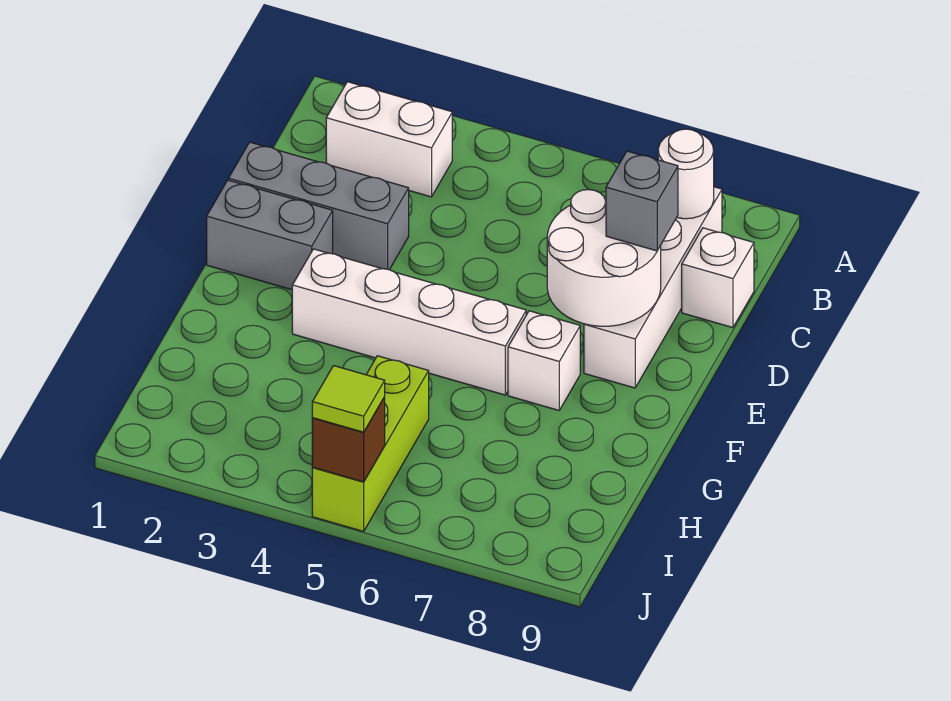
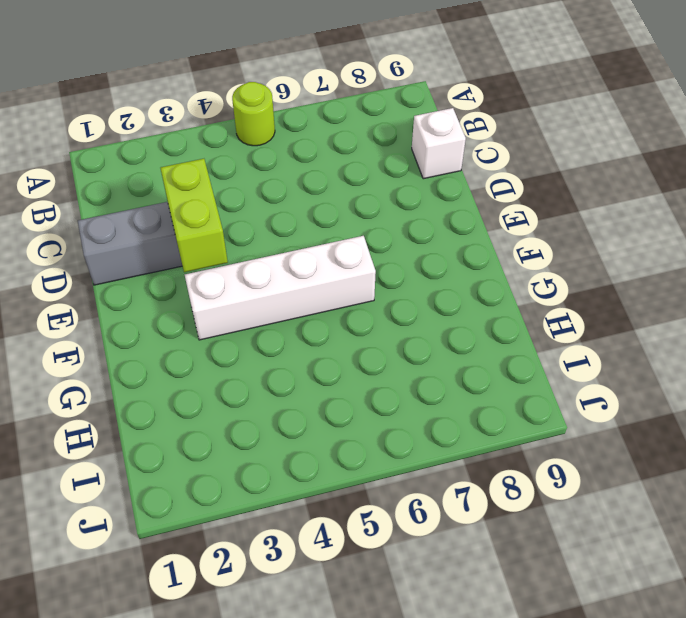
lime 1x1 round brick [232,82,275,146] -> none
lime 1x2 brick [161,159,228,272] -> none
none -> white 1x2 brick [326,82,452,197]
none -> white 1x4 brick [584,187,722,388]
none -> grey 1x2 brick [207,180,333,290]

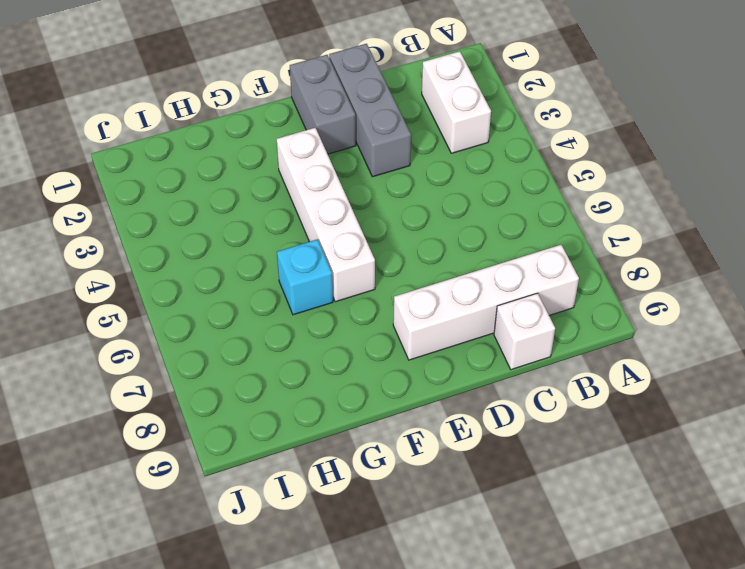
cyan 1x1 brick [277,239,333,315] -> none
none -> white 1x1 brick [508,311,580,410]
none -> lime 1x3 brick [312,356,429,531]
none -> white 1x1 round brick [658,129,714,219]

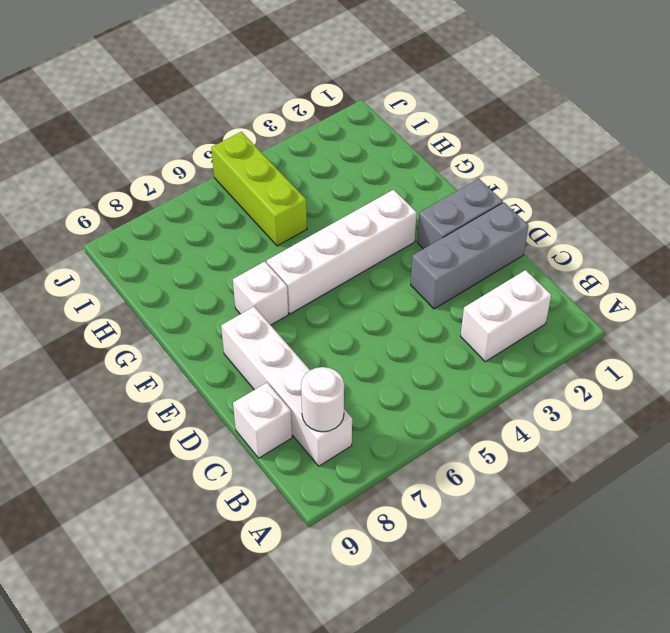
none -> white 2x2 round brick [547,190,661,326]
none -> brown 1x1 brick [312,397,385,482]
none -> grey 1x1 brick [606,151,678,251]

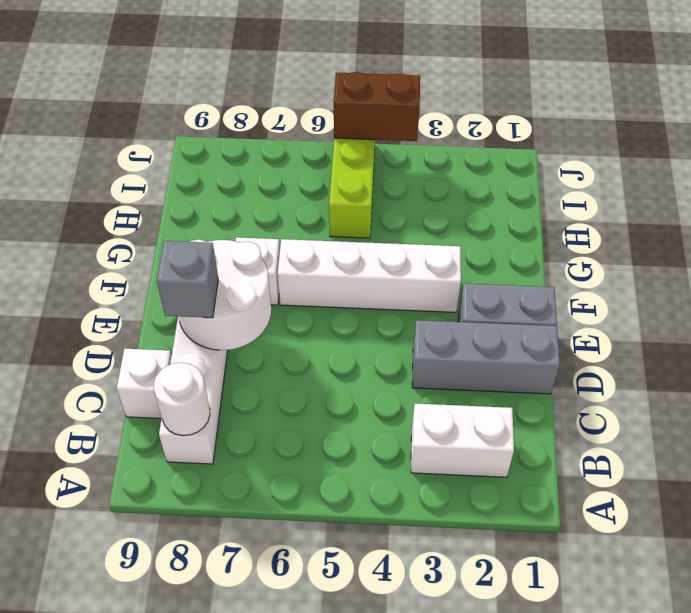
brown 1x2 brick [334,72,420,141] -> brown 1x1 brick [312,397,385,482]
none -> lime 1x1 tile [312,366,385,432]

